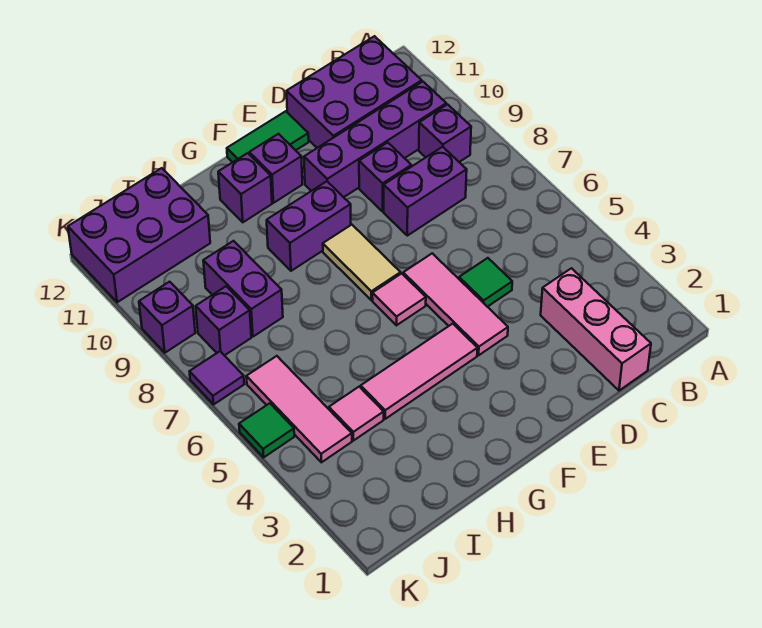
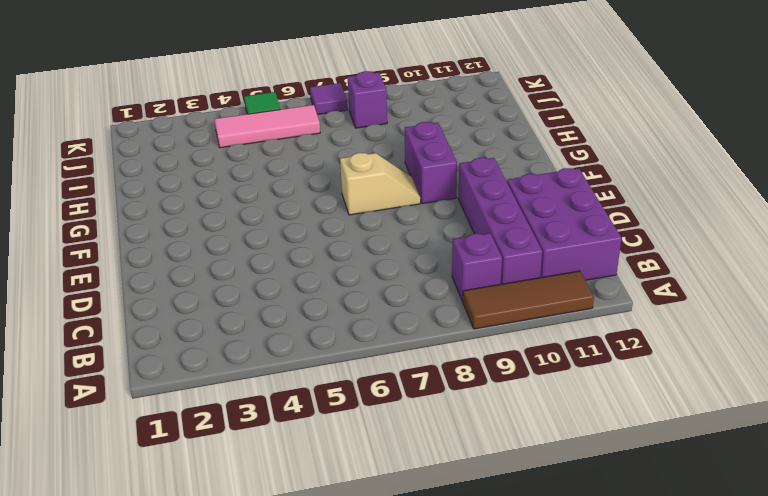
brown 1x3 tile [463,271,594,329] -> none
tan 1x2 slope [340,153,420,215] -> tan 1x2 tile [323,225,401,300]
none -> pink 1x3 brick [541,268,651,391]
none -> purple 1x2 brick [384,147,467,236]
none -> green 1x1 tile [459,258,512,307]

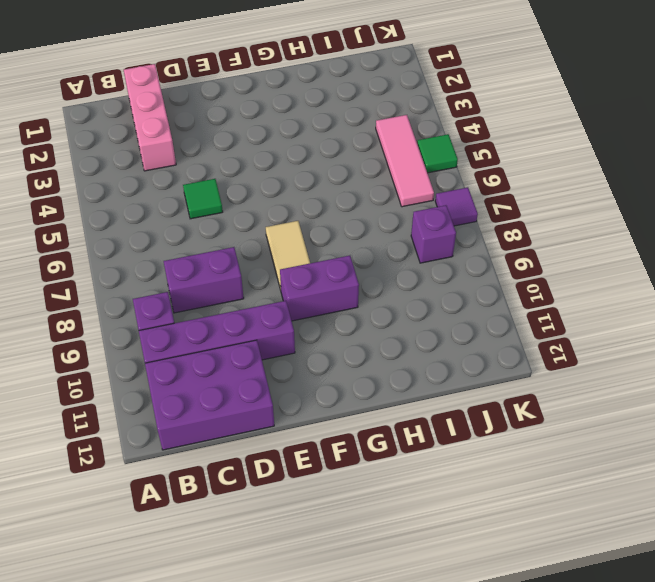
none -> purple 1x1 brick [359,143,411,211]
none -> pink 1x3 tile [403,253,508,355]
none -> green 1x2 tile [227,111,309,162]

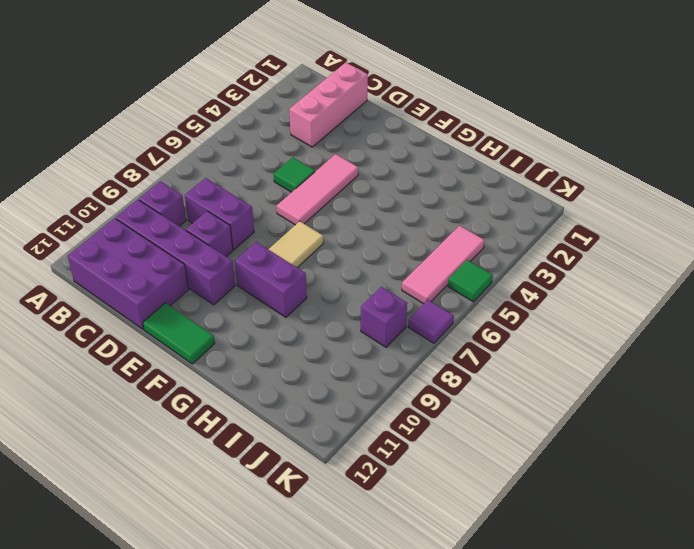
none -> pink 1x3 tile [361,324,477,419]
none -> pink 1x1 tile [372,274,426,325]
none -> purple 1x1 brick [249,134,302,203]

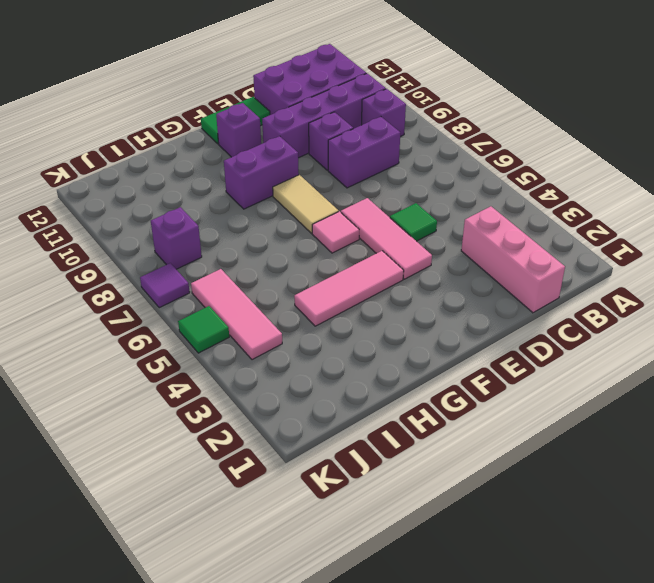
none -> purple 1x1 brick [218,153,272,222]
none -> pink 1x1 tile [329,387,384,441]
none -> purple 1x2 brick [203,241,283,337]

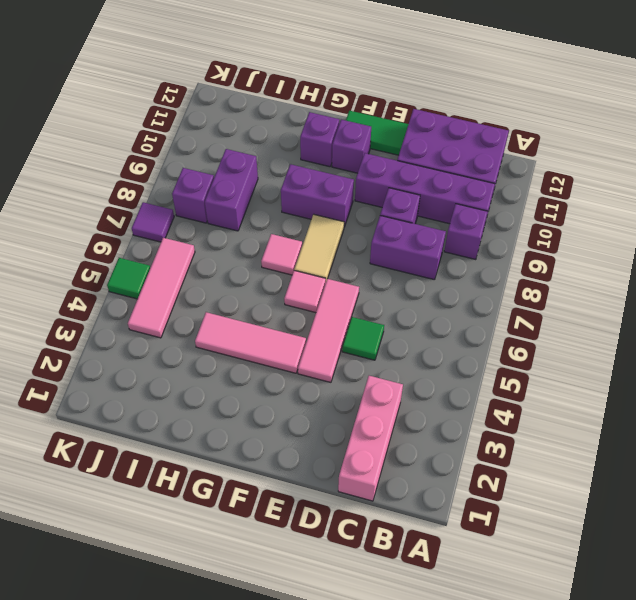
pink 1x1 tile [261,234,302,275] -> pink 1x1 tile moved to [329,387,384,441]
none -> purple 2x3 brick [68,168,210,302]
none -> purple 1x1 brick [139,282,195,353]

